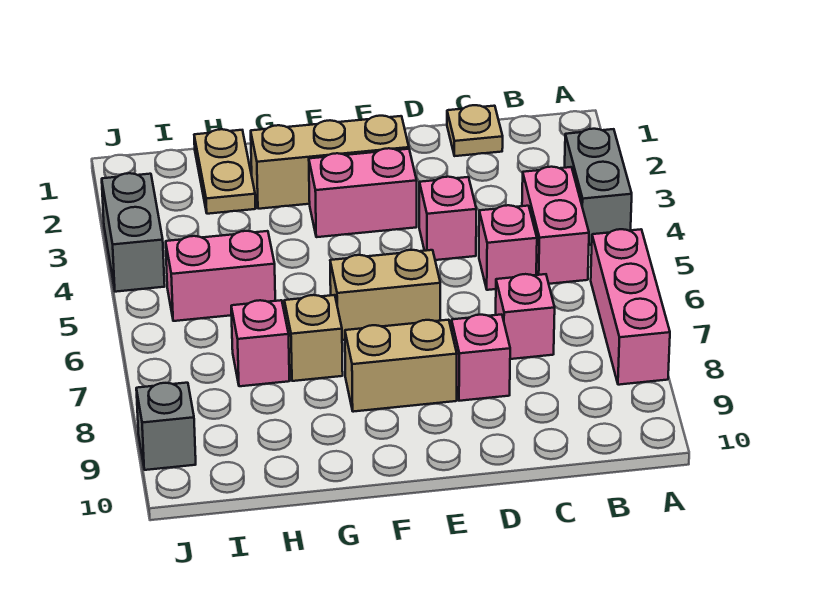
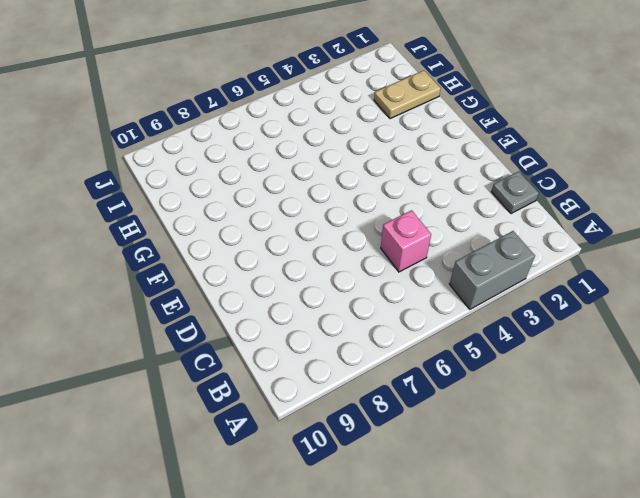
grey 1x1 plate [491,171,539,214] -> tan 1x1 plate [447,105,503,156]
none -> pink 1x3 brick [591,229,670,385]
none -> pink 1x2 brick [522,167,589,284]
none -> pink 1x1 brick [496,274,555,359]

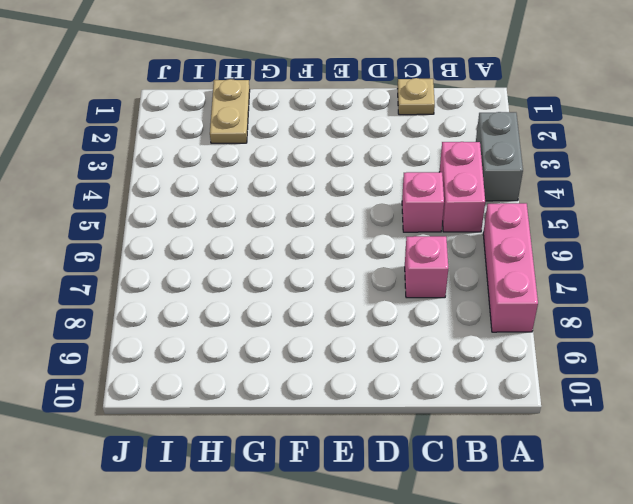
none -> pink 1x1 brick [419,177,476,260]
none -> pink 1x1 brick [451,314,510,401]
none -> tan 1x3 brick [251,116,409,209]

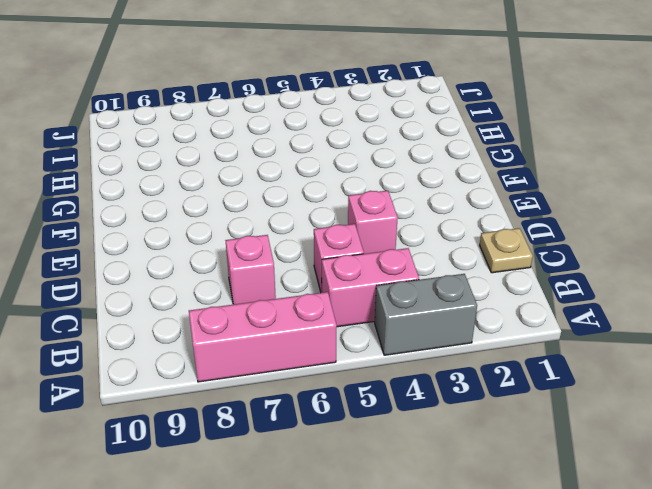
none -> pink 1x1 brick [451,314,510,401]
none -> tan 1x3 brick [251,116,409,209]
none -> pink 1x2 brick [309,148,417,237]

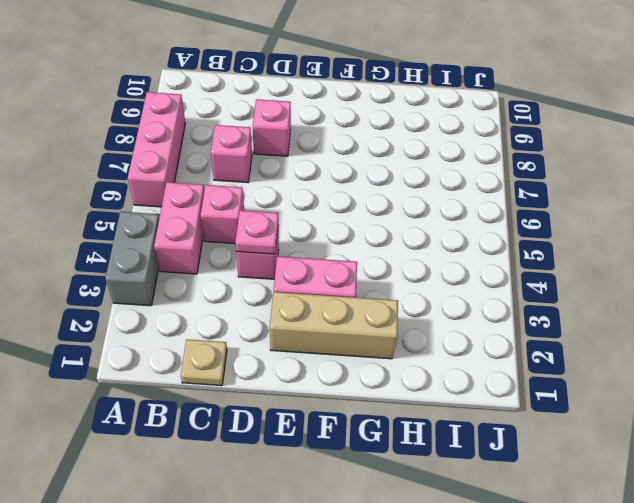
pink 1x1 plate [235,210,278,254] -> none
none -> tan 1x2 brick [330,250,440,340]
none -> tan 1x2 brick [345,320,457,412]
none -> tan 1x1 brick [284,295,343,381]

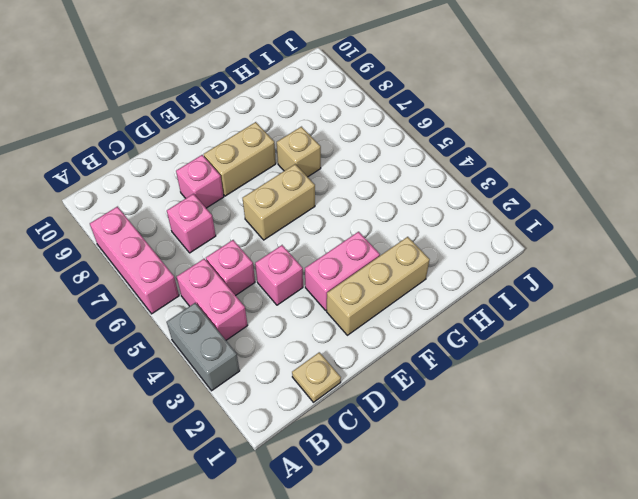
none -> tan 1x2 plate [194,129,256,214]
none -> pink 1x2 brick [166,231,275,321]
none -> pink 1x1 brick [231,300,289,386]

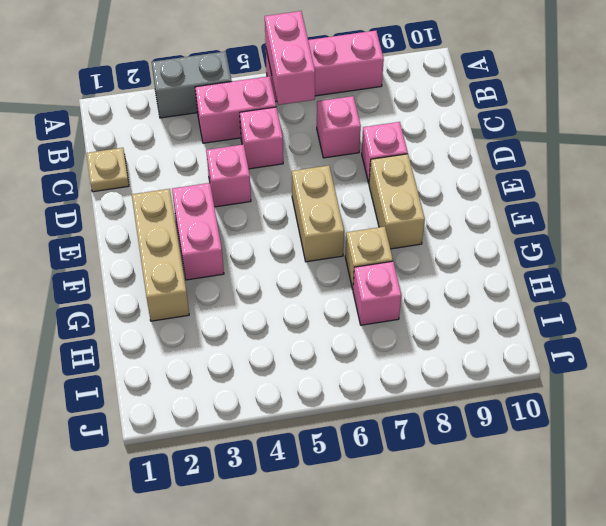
pink 1x2 brick [265,11,315,105] -> pink 1x2 brick moved to [166,231,275,321]
none -> tan 1x2 plate [194,129,256,214]
none -> grey 1x2 brick [102,173,165,292]
none -> grey 1x1 brick [136,383,196,470]

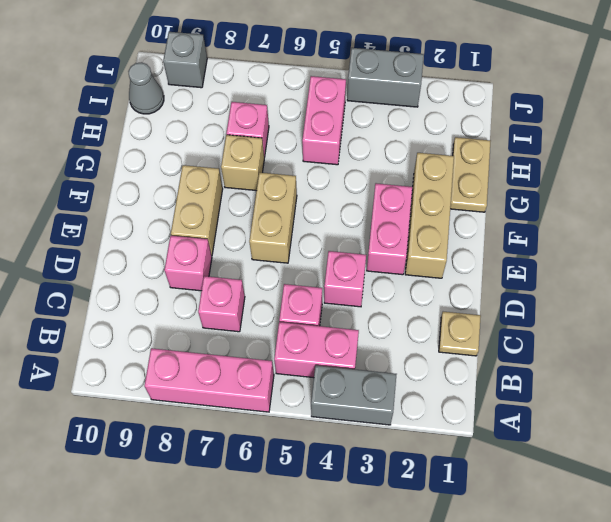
tan 1x2 plate [450,137,490,212] -> tan 1x2 plate turned to [194,129,256,214]
grey 1x1 cone [128,62,164,114] -> none

